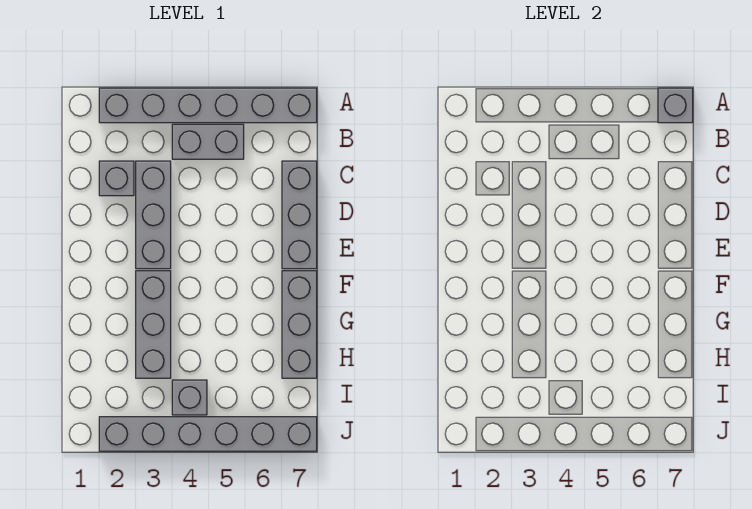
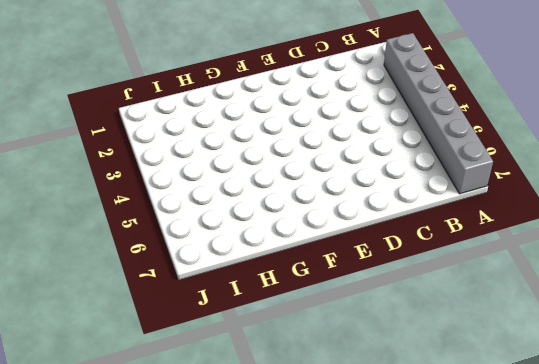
none -> grey 1x2 brick [172,124,244,159]
none -> grey 1x1 brick [99,161,134,196]

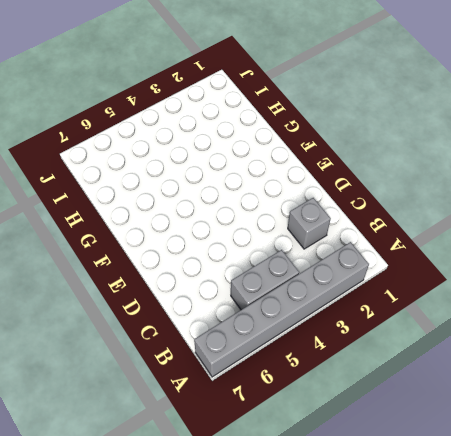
none -> grey 1x3 brick [136,161,171,269]
none -> grey 1x3 brick [282,161,317,269]

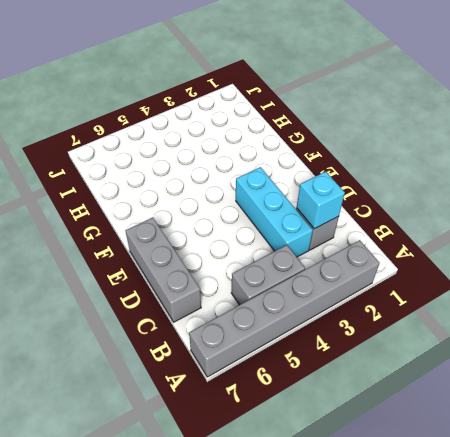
cyan 1x1 brick [297,172,345,229] -> none
cyan 1x3 brick [236,167,313,257] -> grey 1x3 brick [136,161,171,269]
none -> grey 1x3 brick [136,271,171,378]
none -> grey 1x3 brick [282,271,317,378]

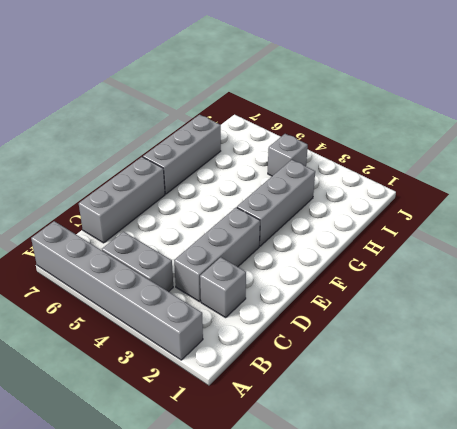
none -> grey 1x6 brick [99,417,317,451]
none -> grey 1x1 brick [658,88,693,123]

